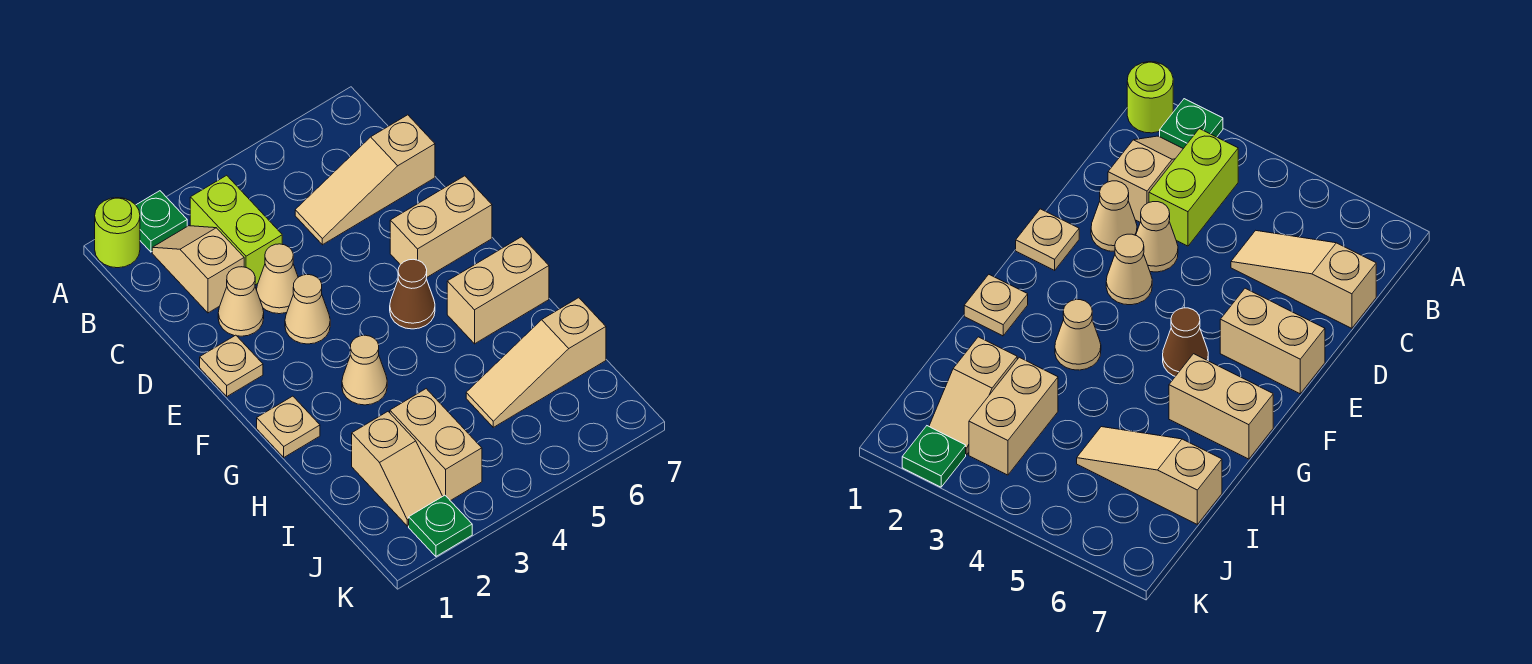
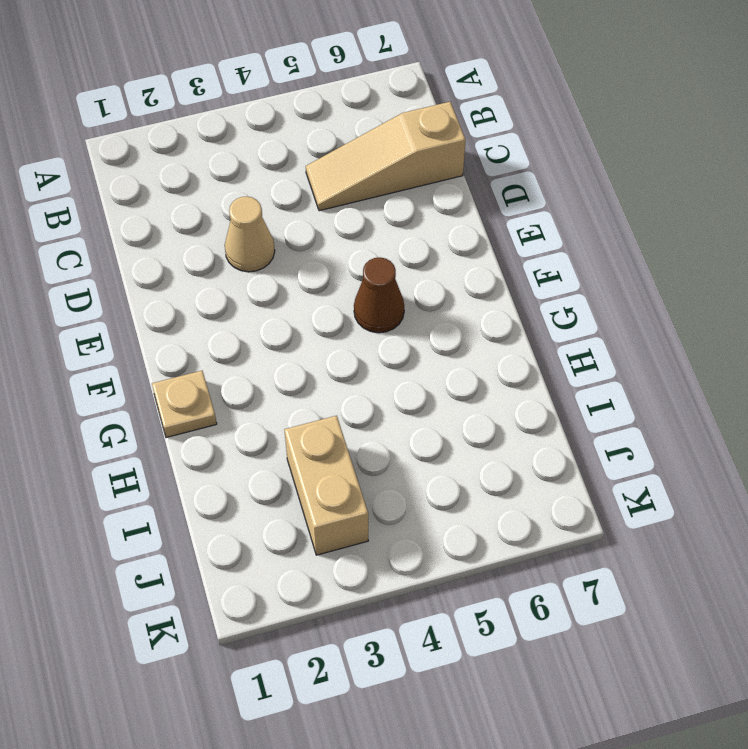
none -> lime 1x1 round brick [95,198,140,268]
none -> green 1x1 plate [136,191,187,252]
none -> tan 1x2 slope [152,226,244,313]

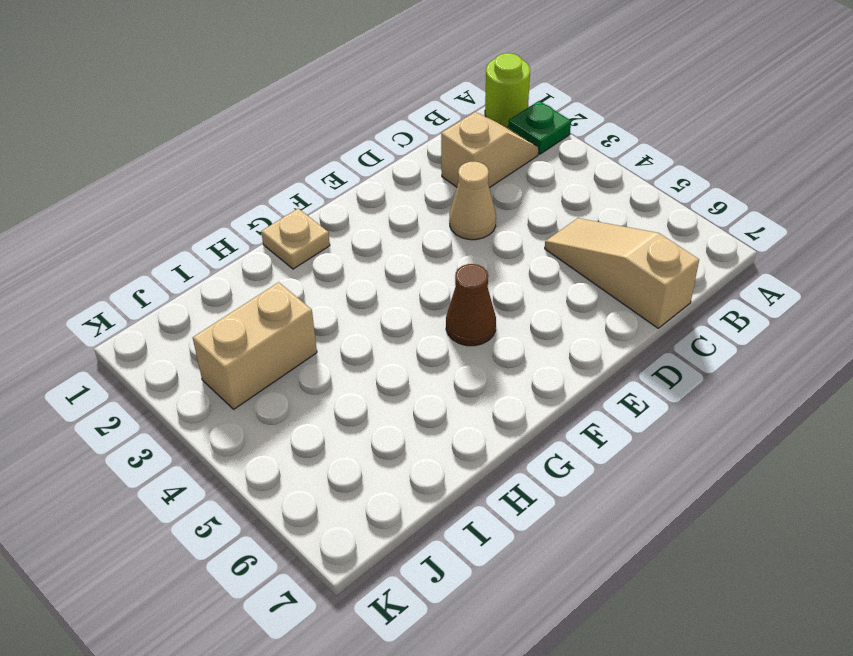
none -> lime 1x2 brick [190,175,282,285]
none -> tan 1x1 cone [218,267,264,336]
none -> tan 1x1 plate [200,335,263,396]

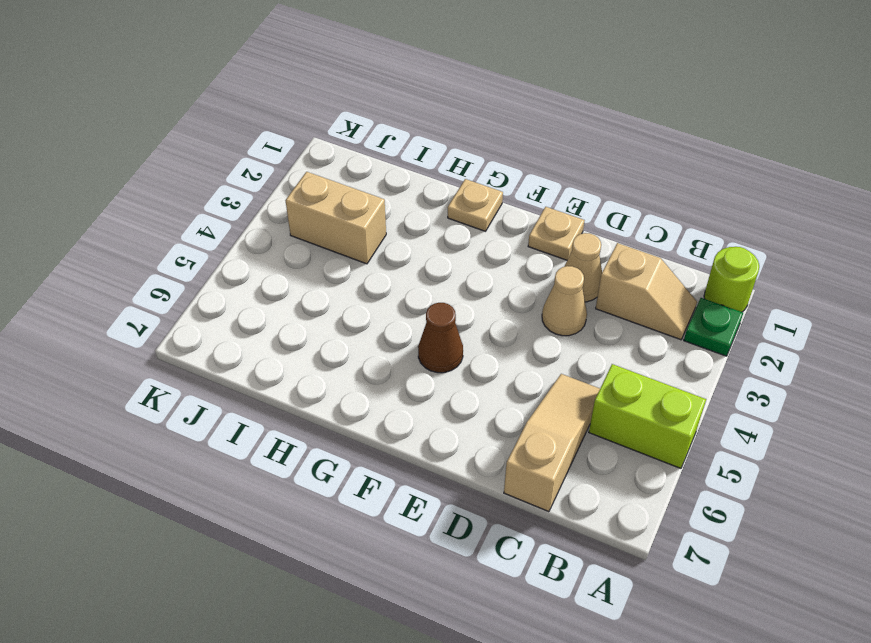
lime 1x2 brick [589,364,706,468] -> lime 1x2 brick moved to [190,175,282,285]
none -> tan 1x1 cone [285,275,330,344]
none -> tan 1x2 brick [390,176,492,277]
none -> tan 1x1 cone [342,335,387,405]

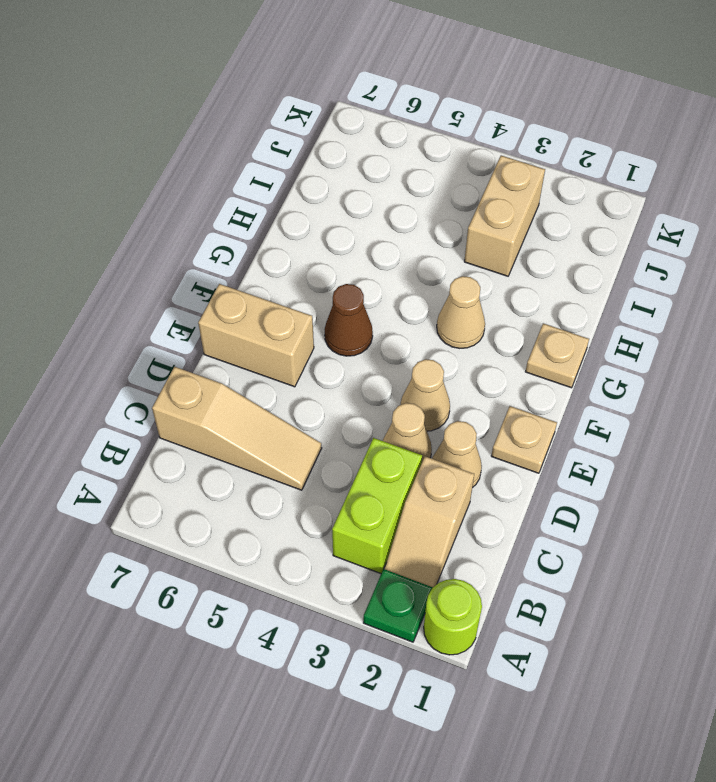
none -> tan 1x2 brick [447,237,549,344]
none -> tan 1x2 slope [352,412,443,526]
none -> tan 1x3 slope [466,298,606,427]

